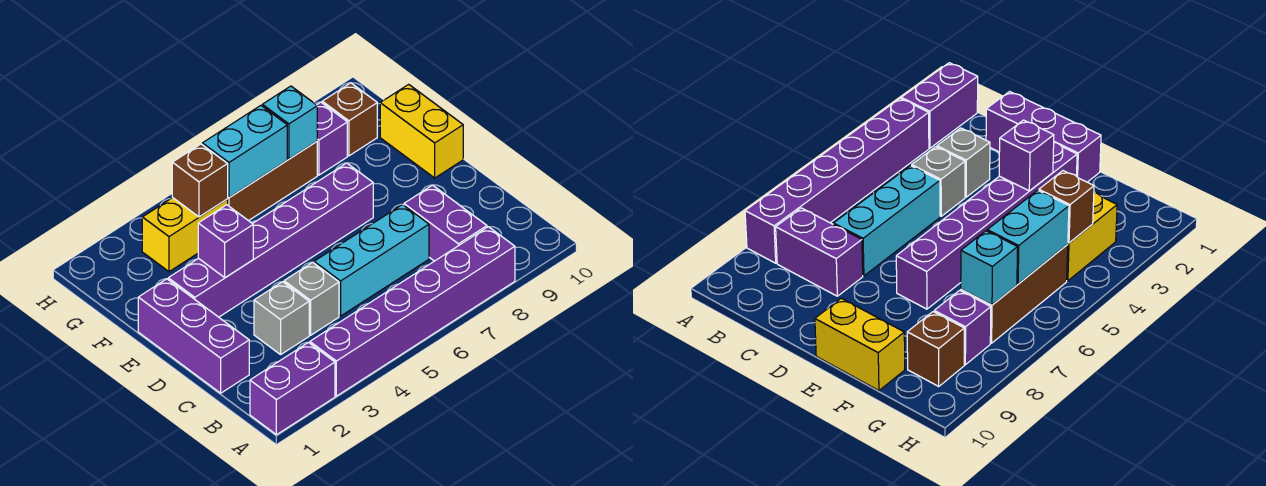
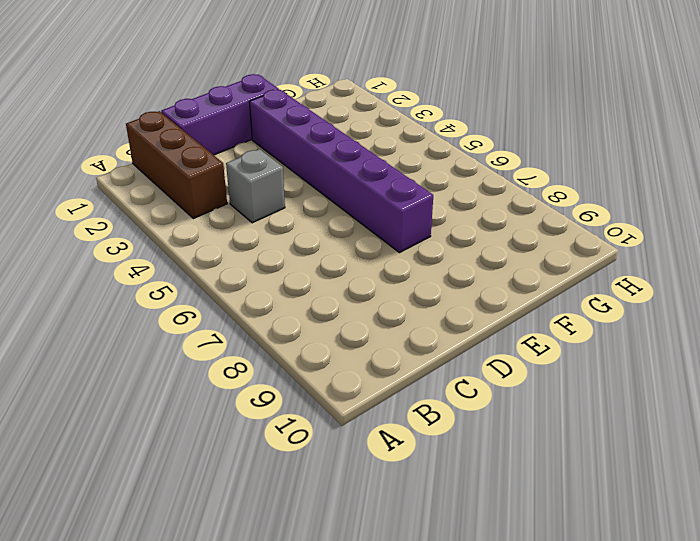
brown 1x3 brick [126,111,227,219] -> brown 1x3 brick moved to [228,142,317,221]
none -> purple 1x2 brick [250,342,335,435]
none -> purple 1x6 brick [310,227,515,396]
none -> purple 1x2 brick [404,185,487,261]

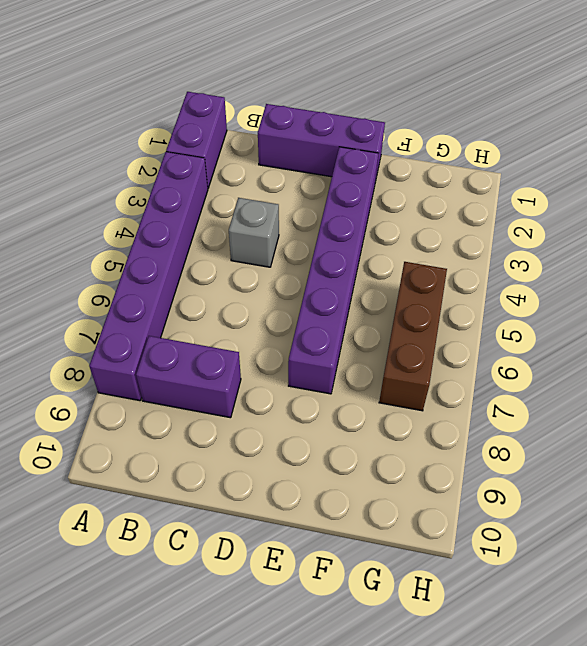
none -> grey 1x1 brick [254,282,309,354]
none -> cyan 1x3 brick [314,204,429,316]
none -> yellow 1x2 brick [380,84,463,178]

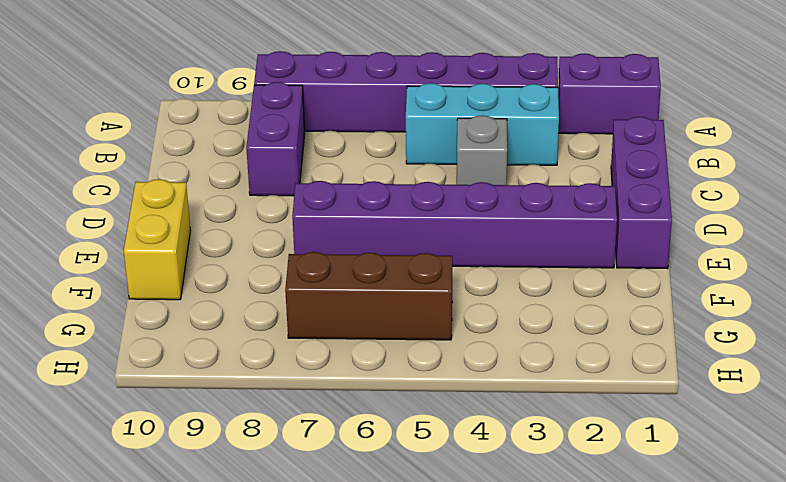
cyan 1x3 brick [406,83,559,165] -> cyan 1x3 brick moved to [314,204,429,316]
none -> grey 1x1 brick [254,282,309,354]
none -> yellow 1x2 brick [142,198,228,272]
none -> purple 1x1 brick [317,102,347,175]

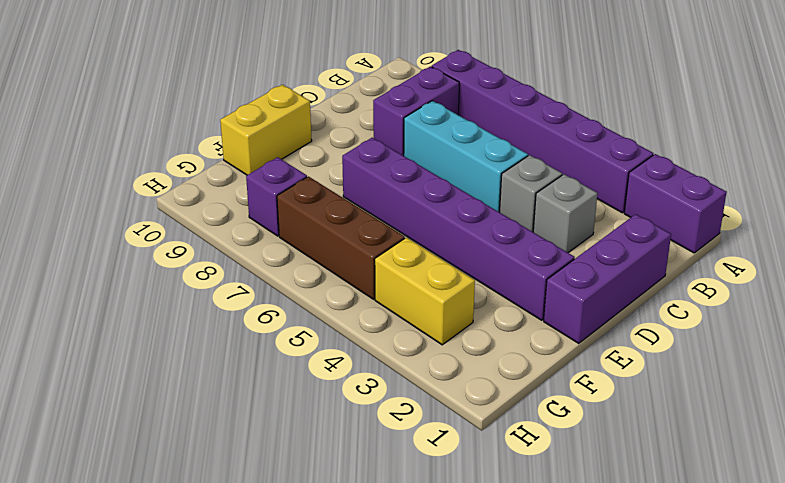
none -> brown 1x1 brick [322,83,377,156]
none -> purple 1x1 brick [198,205,253,278]
none -> brown 1x1 brick [172,144,228,217]

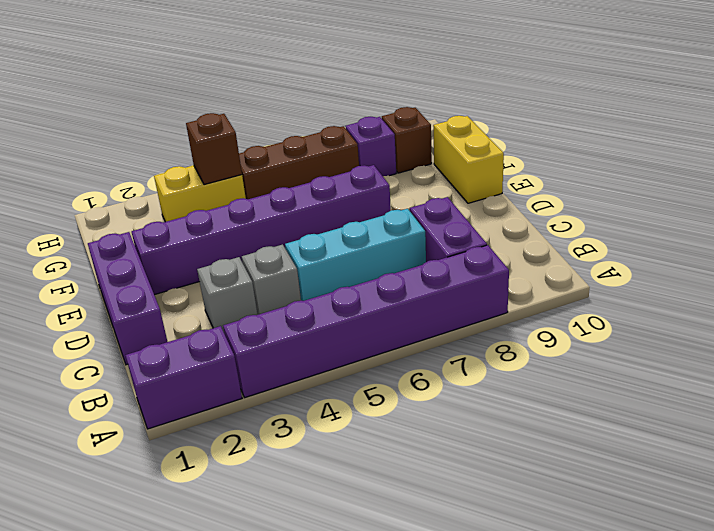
none -> purple 1x1 brick [198,205,253,278]
none -> cyan 1x2 brick [202,106,287,198]
none -> cyan 1x1 brick [262,86,317,159]

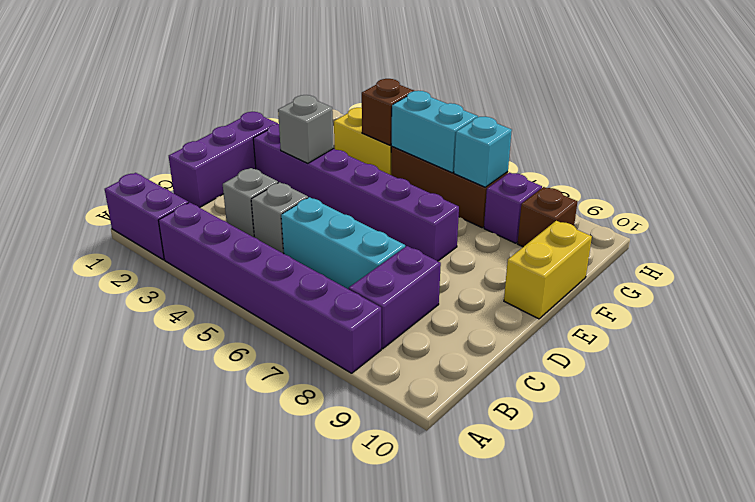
grey 1x1 brick [278,95,334,163] -> purple 1x1 brick [198,205,253,278]

